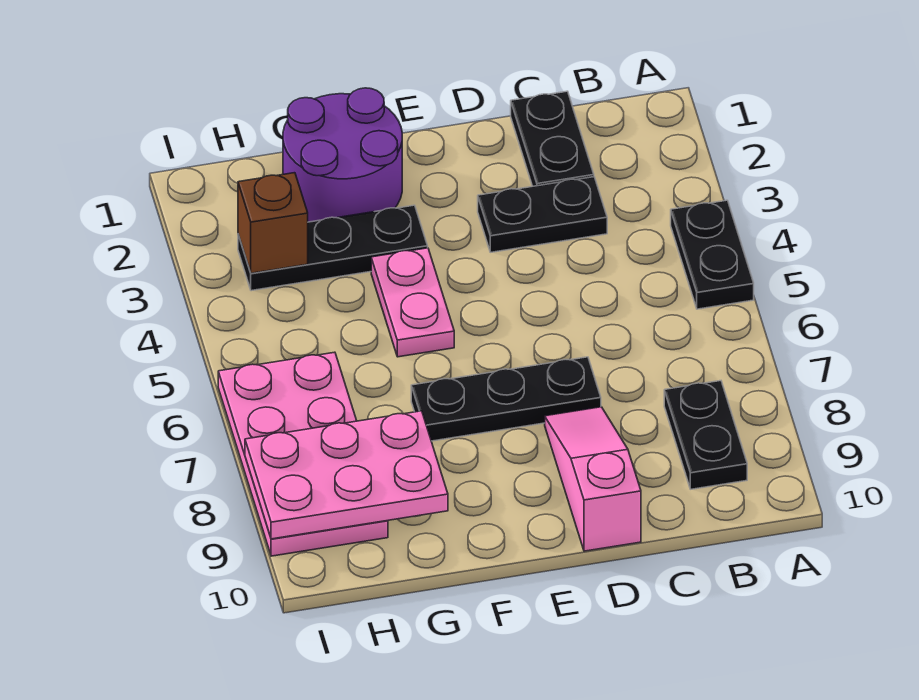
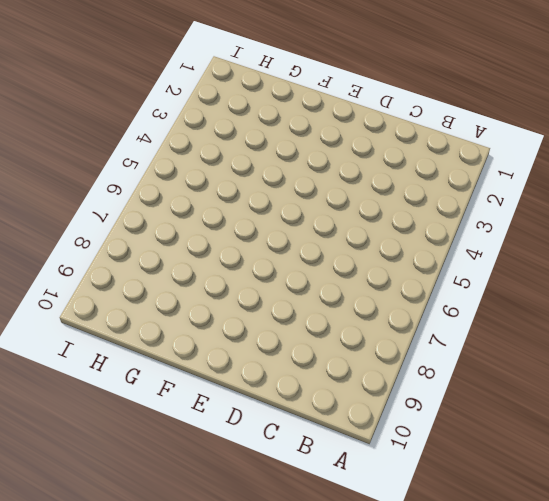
none -> black 1x2 plate [671,200,754,309]
none -> black 1x2 plate [664,381,747,489]
none -> black 1x2 plate [511,91,594,186]

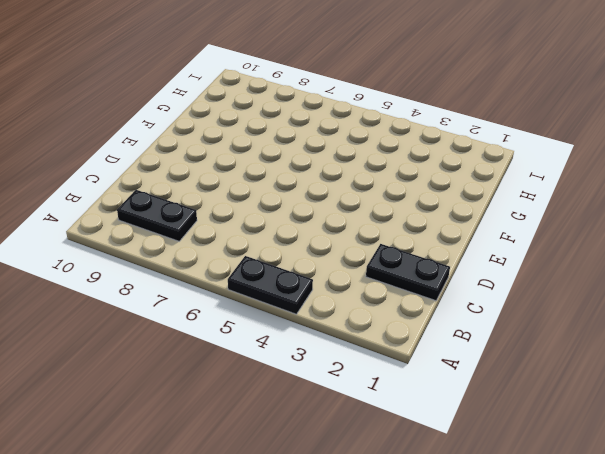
none -> black 1x2 plate [478,177,607,252]
none -> black 1x3 plate [411,357,601,441]
none -> pink 1x3 slope [545,407,641,551]

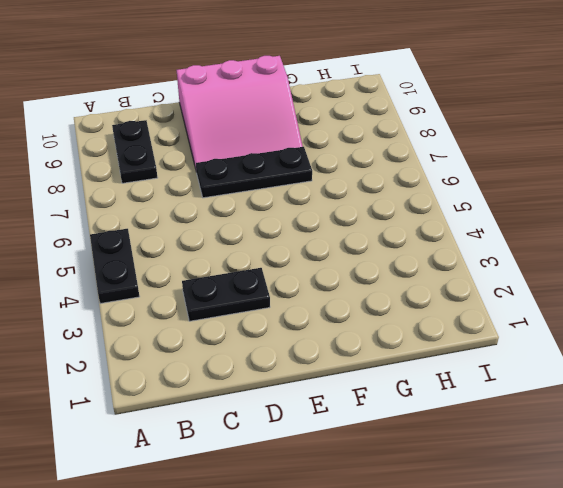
pink 3x3 slope [177,56,303,169] -> pink 1x3 slope [545,407,641,551]
none -> black 1x2 plate [511,91,594,186]
none -> purple 2x2 round brick [283,88,402,222]
none -> black 1x3 plate [238,205,428,291]

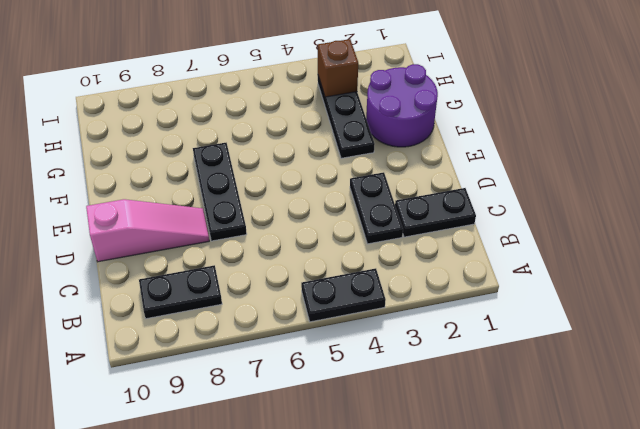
none -> pink 1x2 plate [371,248,454,357]
none -> pink 2x4 plate [218,352,388,556]
none -> pink 2x3 plate [245,411,448,539]

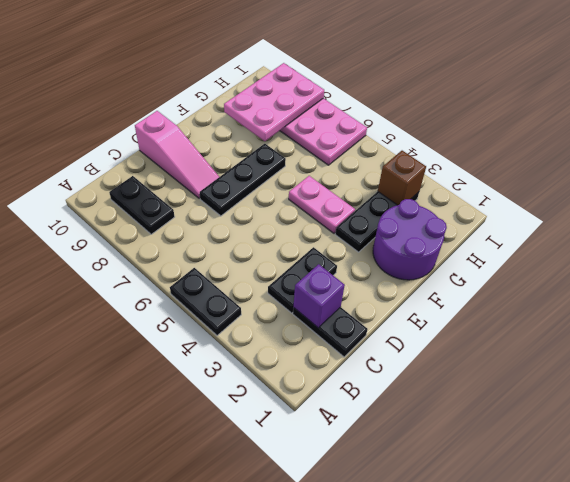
purple 1x1 brick [293,264,345,328] -> none

